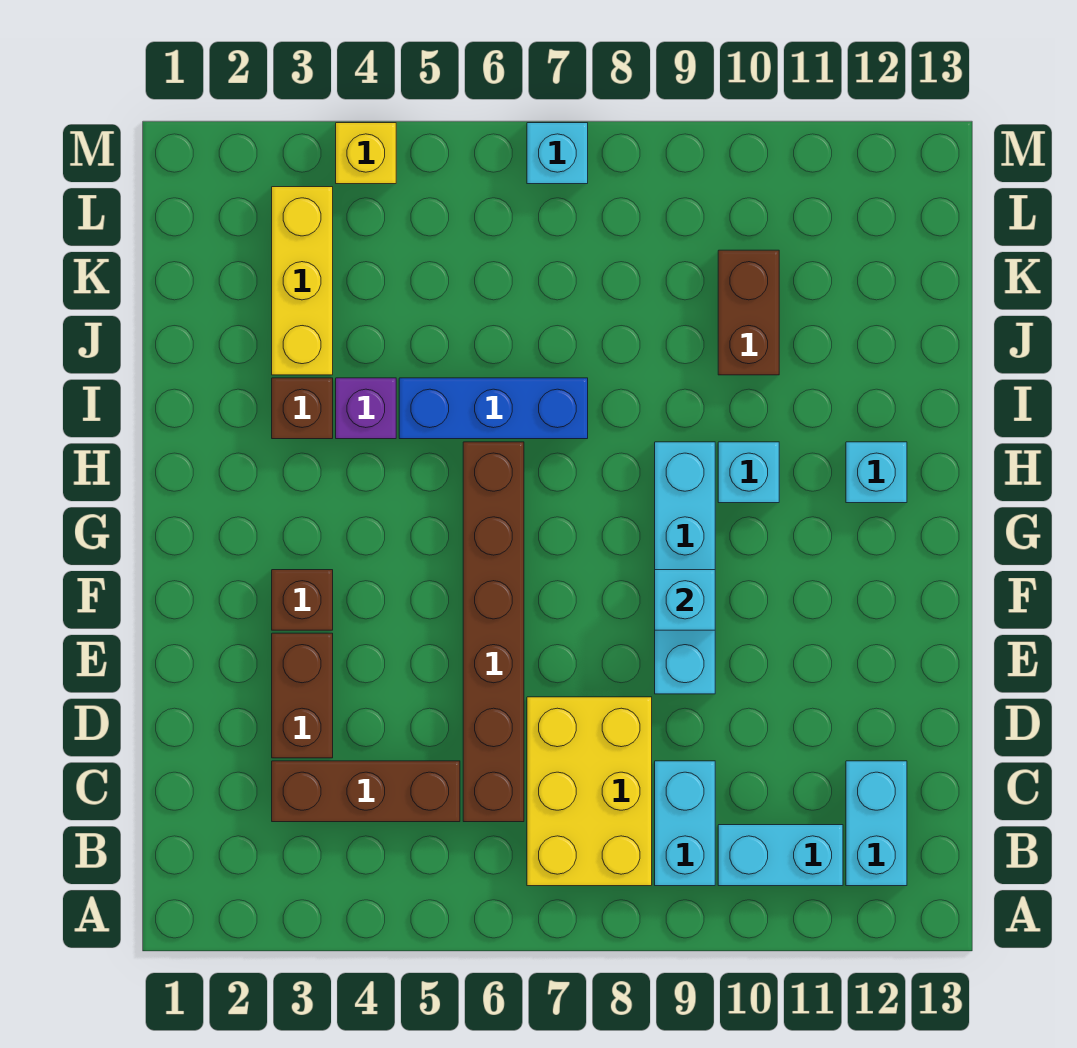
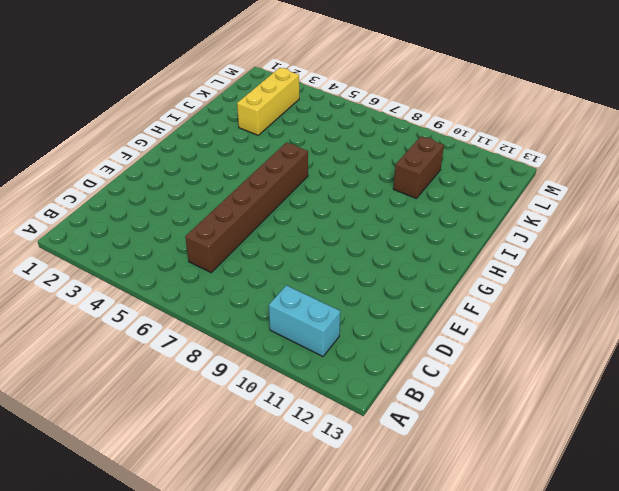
none -> yellow 2x3 brick [527,697,652,886]
none -> cyan 1x2 brick [655,761,715,886]
none -> cyan 1x2 brick [846,761,907,886]

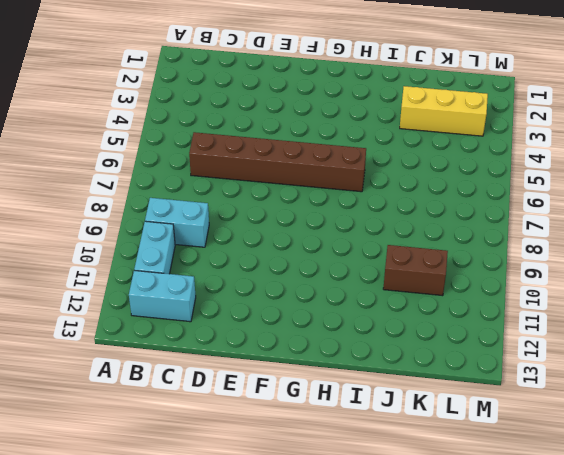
none -> yellow 2x3 brick [527,697,652,886]
none -> brown 1x3 brick [272,761,460,822]
none -> brown 1x2 brick [272,633,333,758]

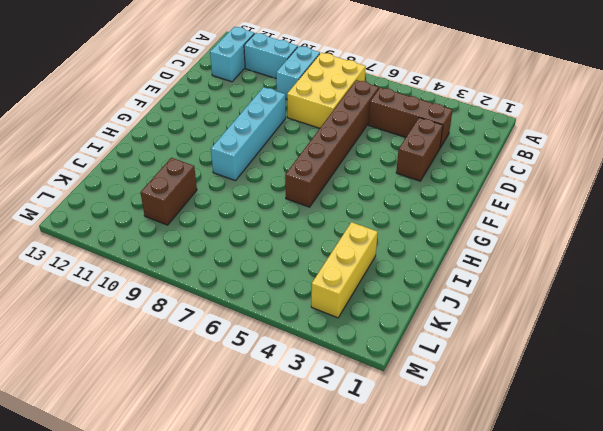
none -> brown 1x1 brick [272,570,333,630]
none -> cyan 1x1 brick [718,442,779,503]
none -> cyan 1x1 brick [846,442,907,503]

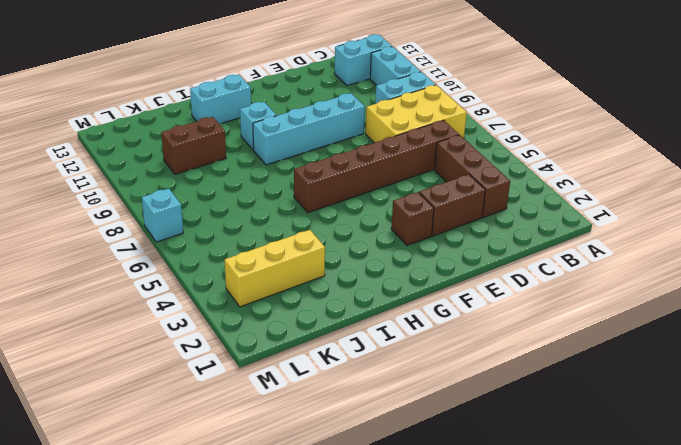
cyan 1x2 brick [190,75,251,124] -> cyan 1x1 brick [846,442,907,503]
none -> brown 1x1 brick [272,378,333,439]
none -> purple 1x1 brick [336,378,396,439]
none -> blue 1x3 brick [399,378,588,439]

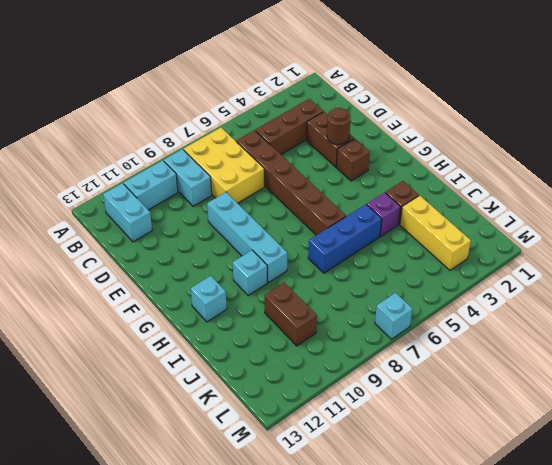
brown 1x1 round brick [327,108,351,145] -> none
none -> yellow 1x1 brick [336,123,396,184]
none -> cyan 1x1 brick [655,570,715,630]

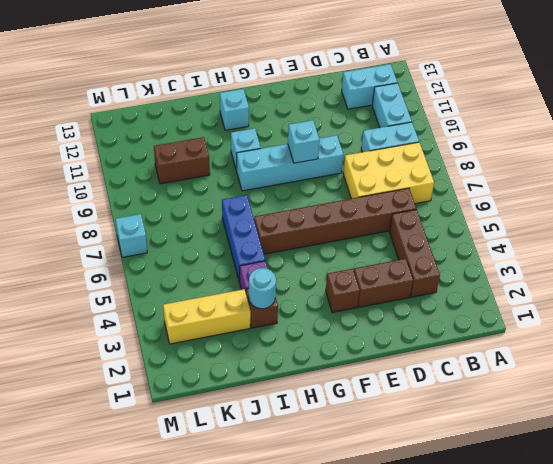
cyan 1x1 round brick [249,268,276,309] -> none
none -> yellow 1x1 brick [336,123,396,184]

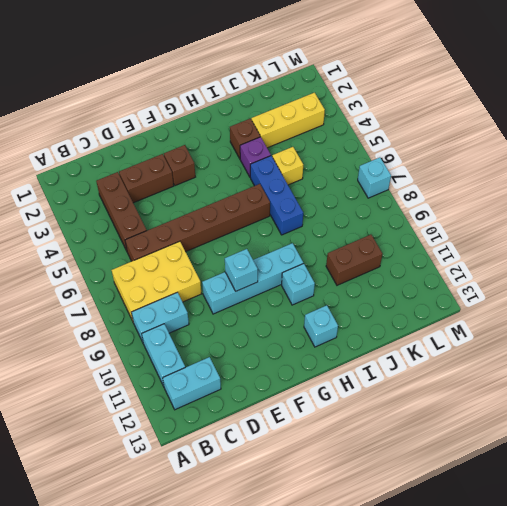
yellow 1x1 brick [272,147,303,185] -> yellow 1x1 brick moved to [336,123,396,184]

